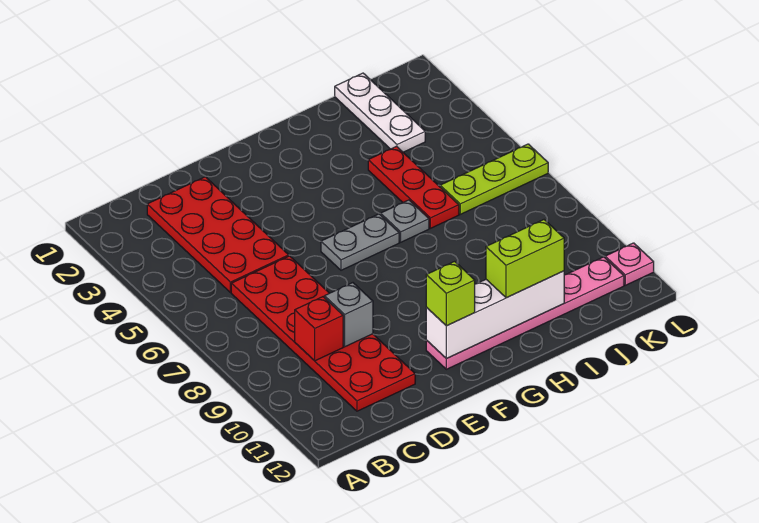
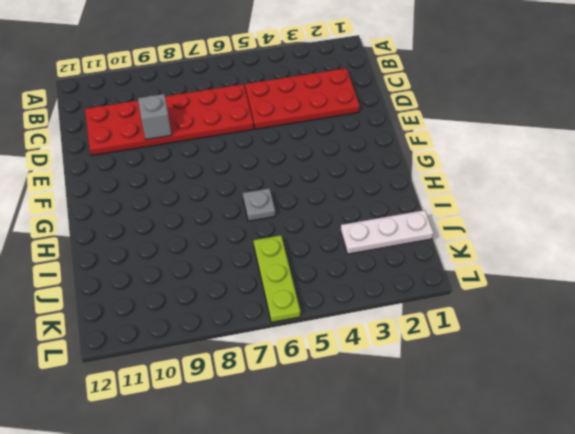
none -> grey 1x2 plate [321,214,399,270]
none -> pink 1x6 plate [426,257,624,369]
none -> red 1x3 plate [368,146,459,228]

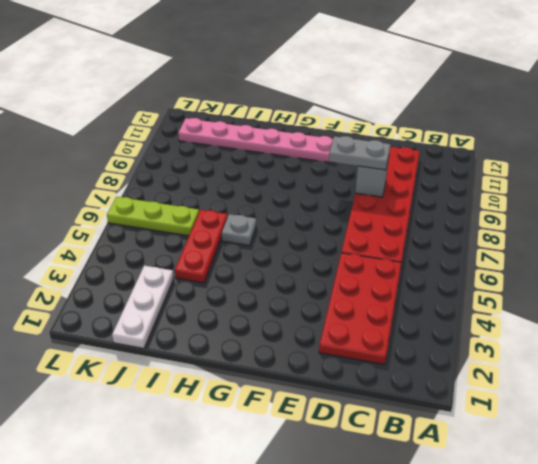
grey 1x2 plate [329,136,390,170] -> grey 1x2 plate moved to [321,214,399,270]
none -> pink 1x1 plate [605,243,654,285]
none -> red 1x1 brick [295,297,343,361]
none -> white 1x4 brick [426,271,564,359]

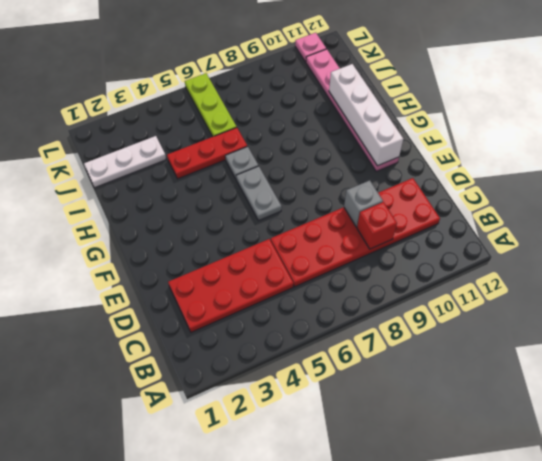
none -> lime 1x1 brick [426,261,475,326]
none -> lime 1x2 brick [486,220,564,298]

